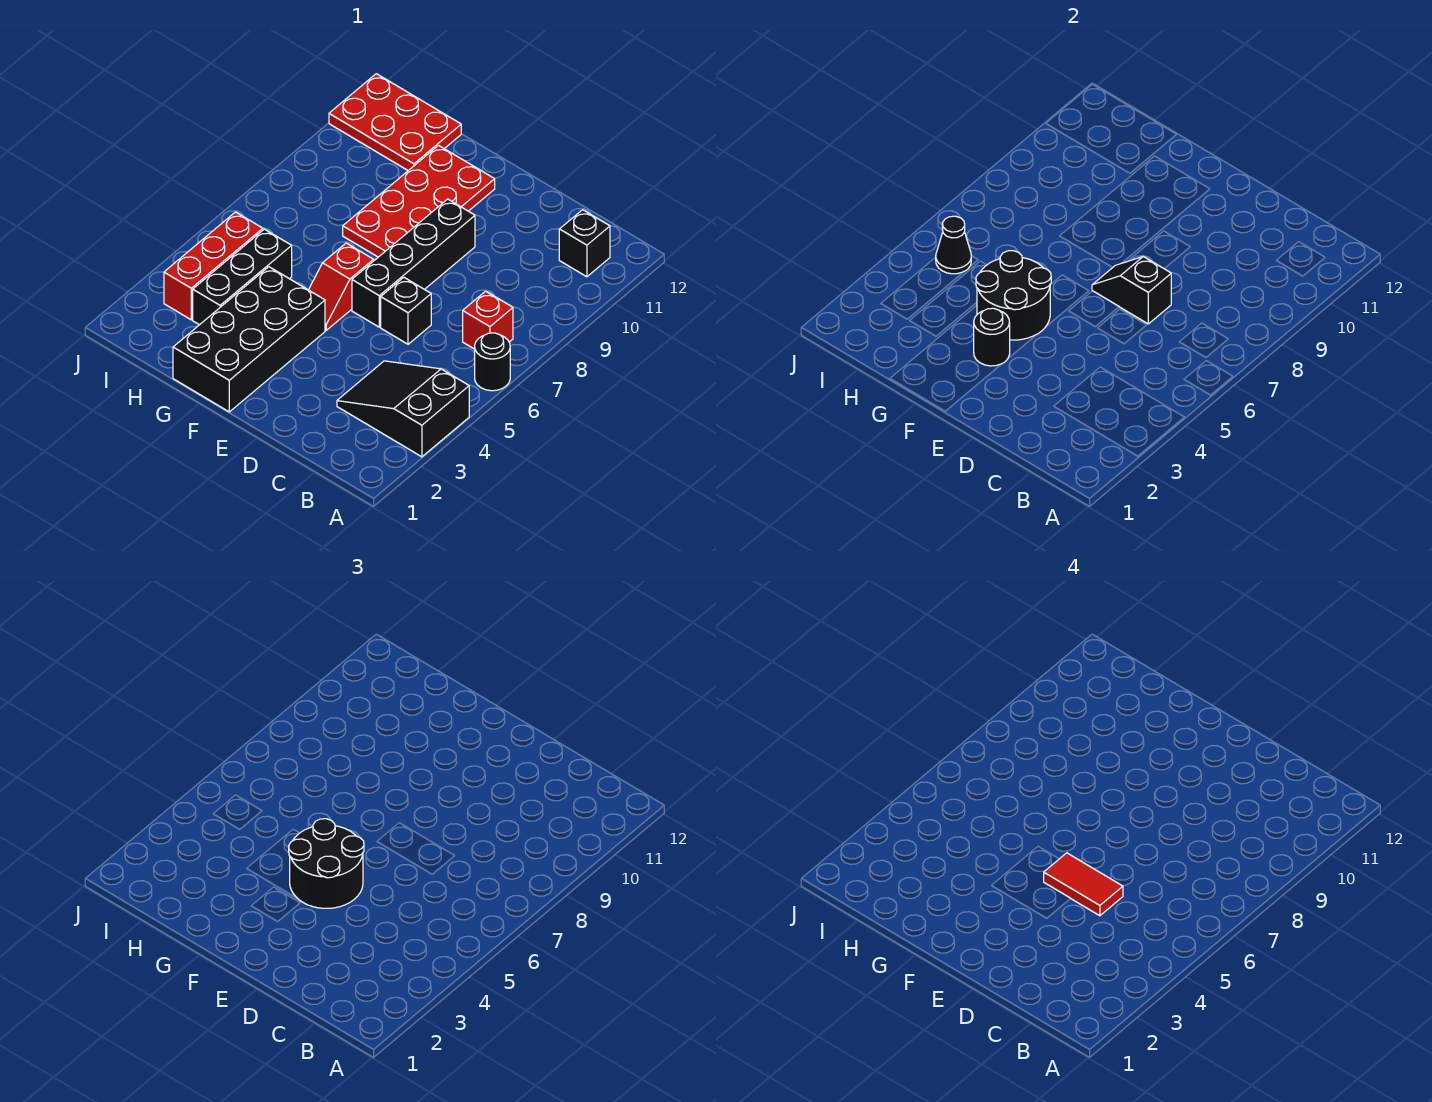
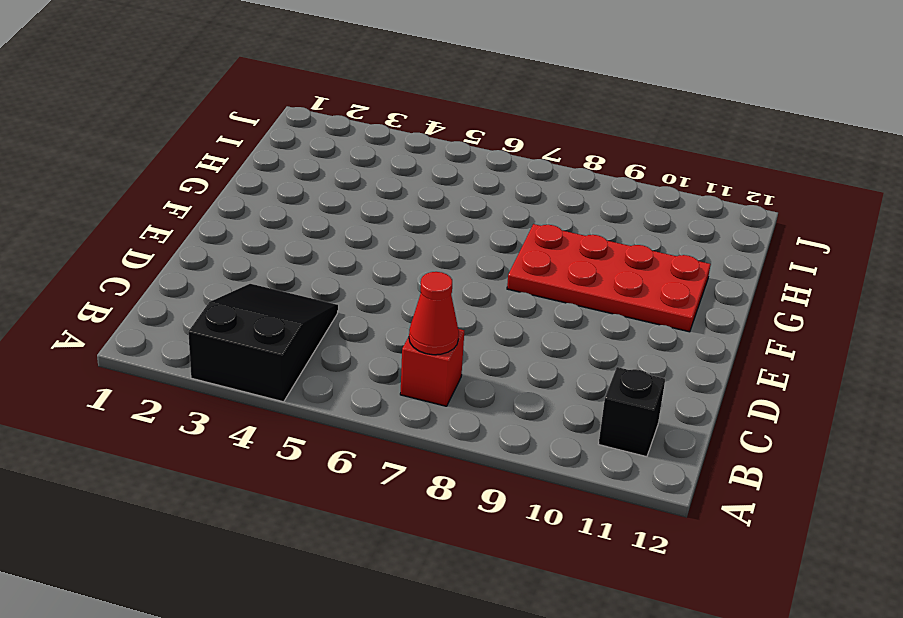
red 1x1 cone [409,272,459,355] -> none
none -> black 1x1 round brick [475,333,510,391]
none -> black 1x1 brick [381,277,431,344]
none -> black 1x4 brick [352,199,475,327]

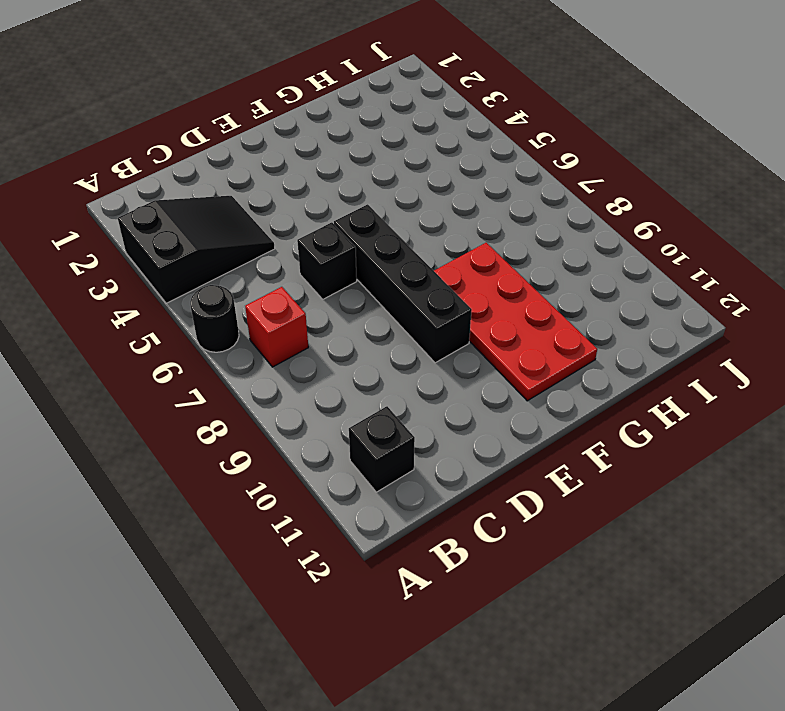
none -> black 2x4 brick [173,267,325,412]
none -> red 1x2 slope [309,243,374,330]
none -> black 1x3 brick [193,229,292,325]

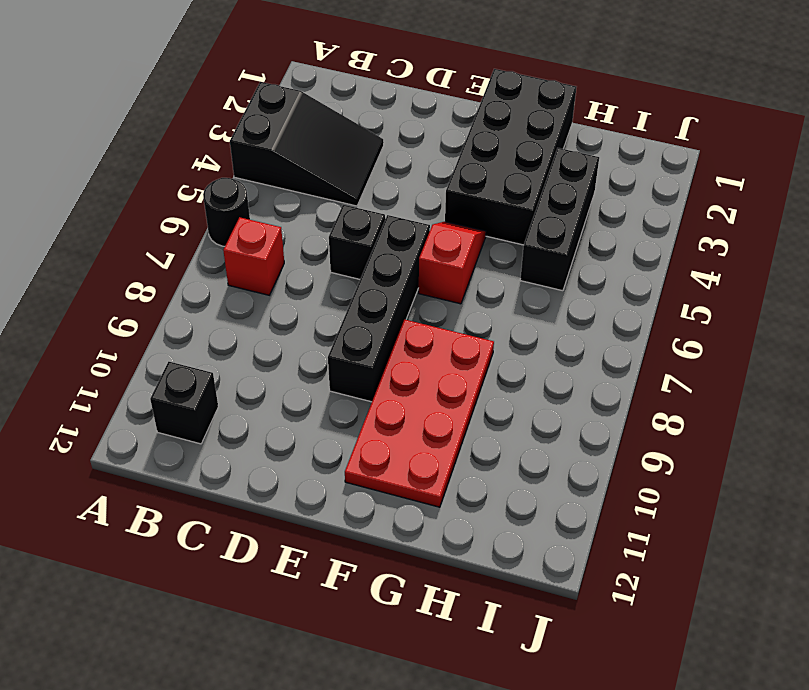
none -> red 2x3 plate [329,74,461,170]
none -> red 1x3 brick [164,212,263,320]
none -> black 1x2 slope [1092,257,1171,324]

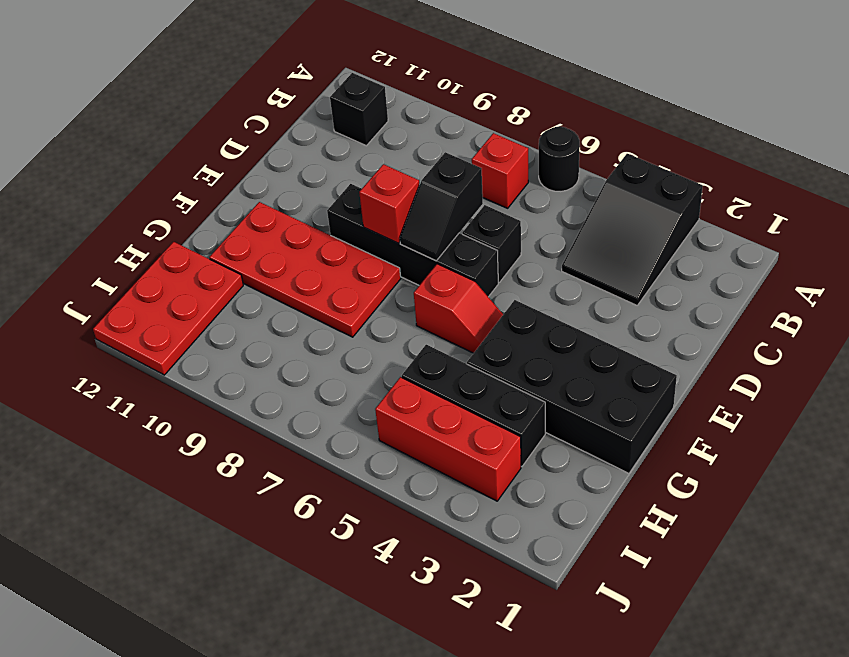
red 1x1 brick [359,164,420,243] -> none
none -> black 1x1 round brick [974,308,1010,366]
none -> black 2x2 round brick [976,251,1051,340]
none -> black 1x1 cone [936,216,971,274]

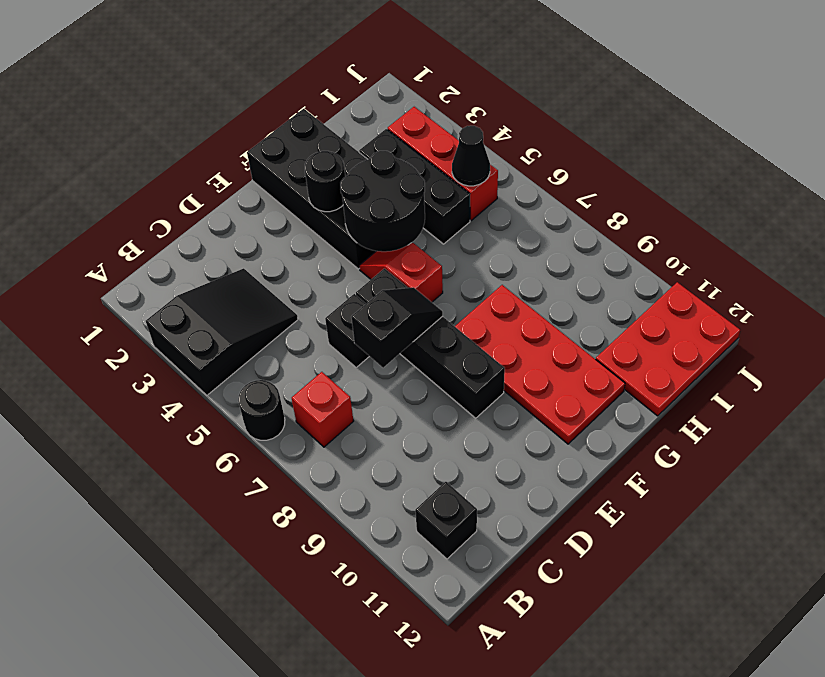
none -> black 2x2 round brick [289,819,364,908]
none -> red 1x2 tile [1044,853,1123,916]

